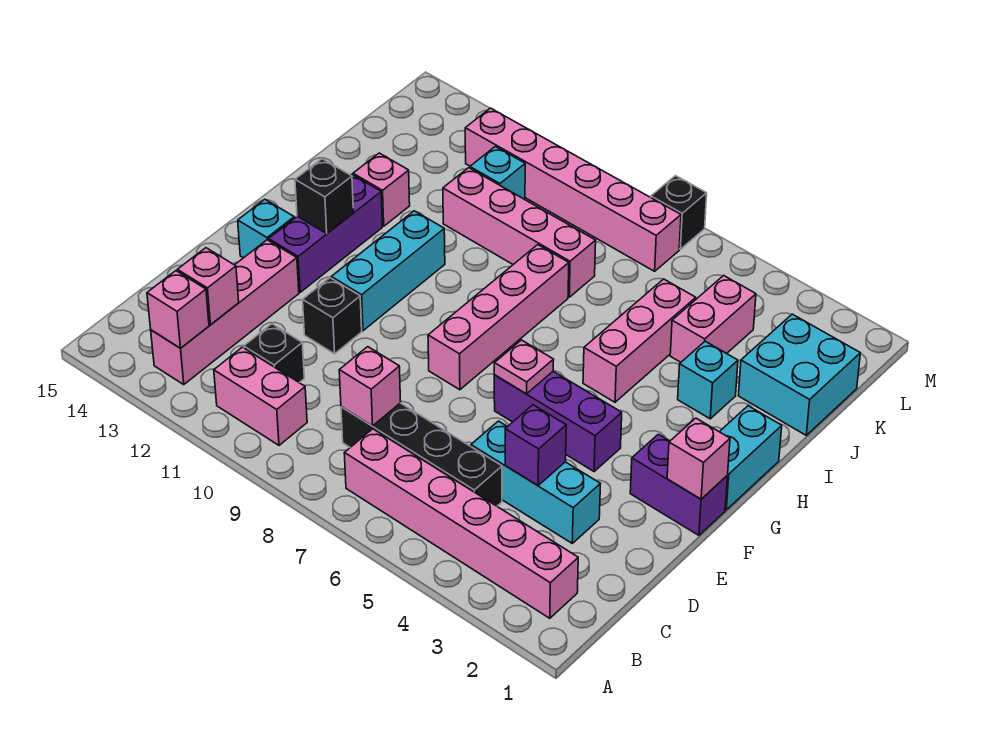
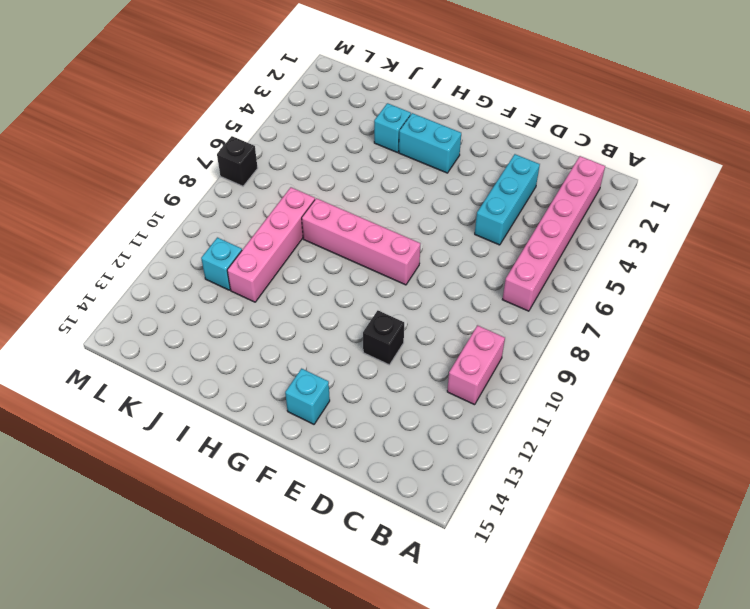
cyan 1x2 brick [399,113,461,173] -> cyan 1x2 brick moved to [720,406,782,510]
none -> pink 1x4 brick [151,240,299,384]
none -> black 1x4 brick [341,403,502,506]
none -> black 1x1 brick [244,324,304,383]
none -> purple 1x2 brick [630,434,727,535]

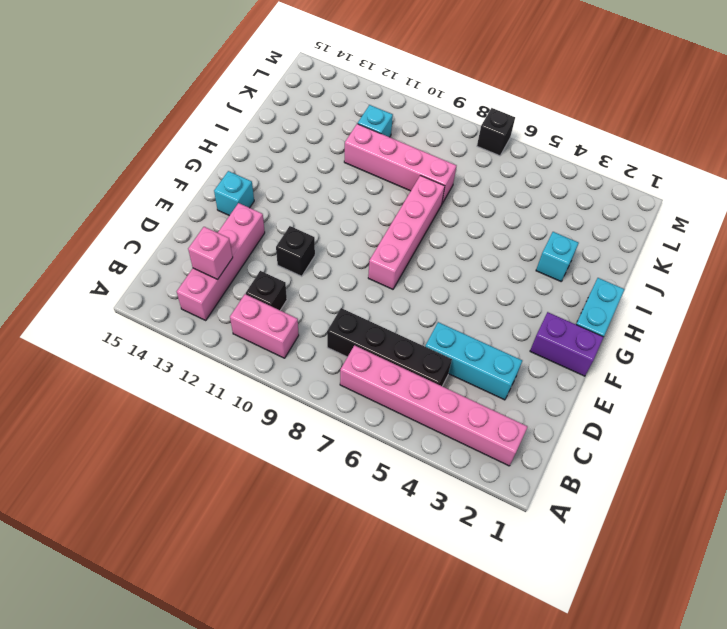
none -> purple 1x3 brick [494,371,622,471]
none -> cyan 1x3 brick [331,211,445,331]
none -> purple 1x3 brick [269,174,382,292]
none -> pink 1x3 brick [583,279,696,402]

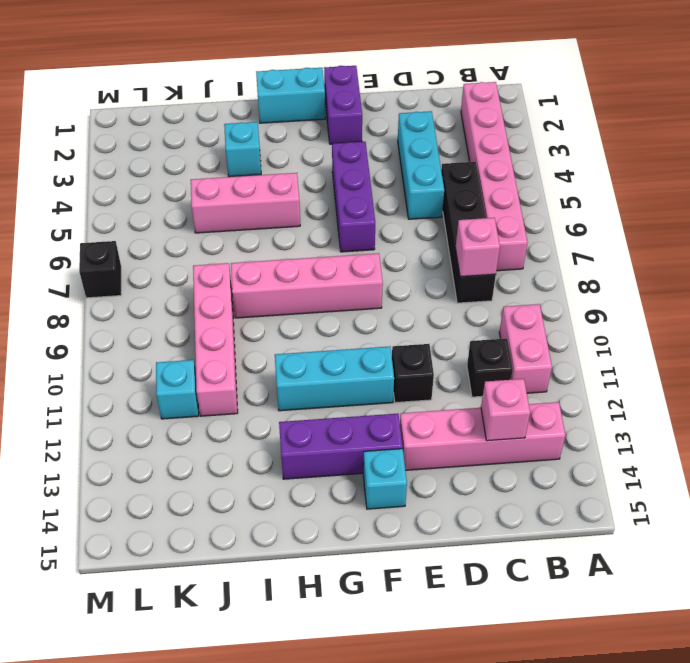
none -> pink 1x1 brick [353,153,410,226]
none -> cyan 2x2 brick [738,314,860,435]
none -> pink 1x2 brick [670,275,756,362]
none -> pink 1x6 brick [465,108,681,271]

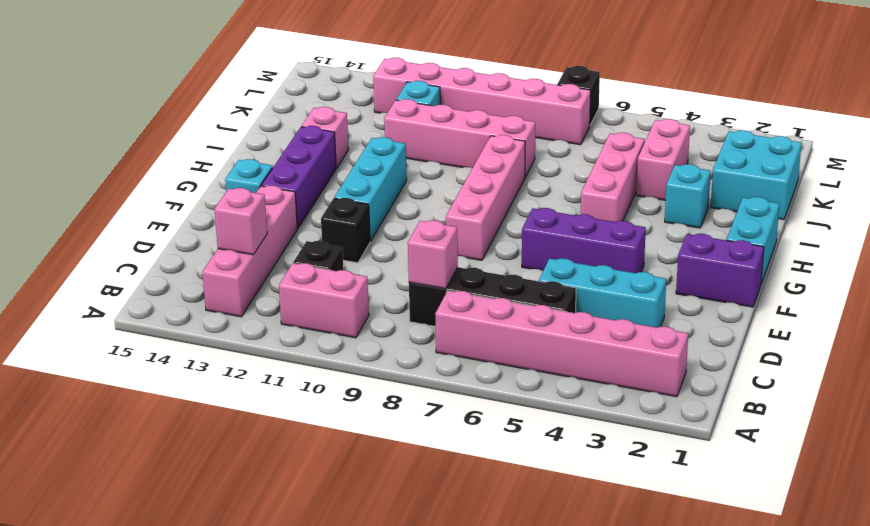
none -> pink 1x1 brick [147,271,209,348]
none -> purple 1x1 brick [505,405,566,485]
none -> pink 1x1 brick [667,418,730,499]
none -> pink 1x1 plate [494,340,554,394]

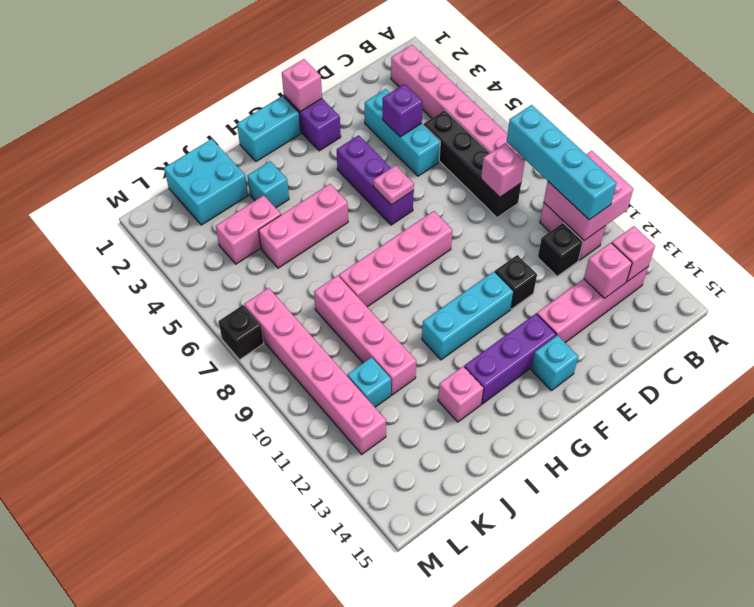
pink 2x2 brick [544,151,633,240] -> none
cyan 1x4 brick [507,105,617,220] -> none
none -> black 1x1 brick [295,159,353,234]

